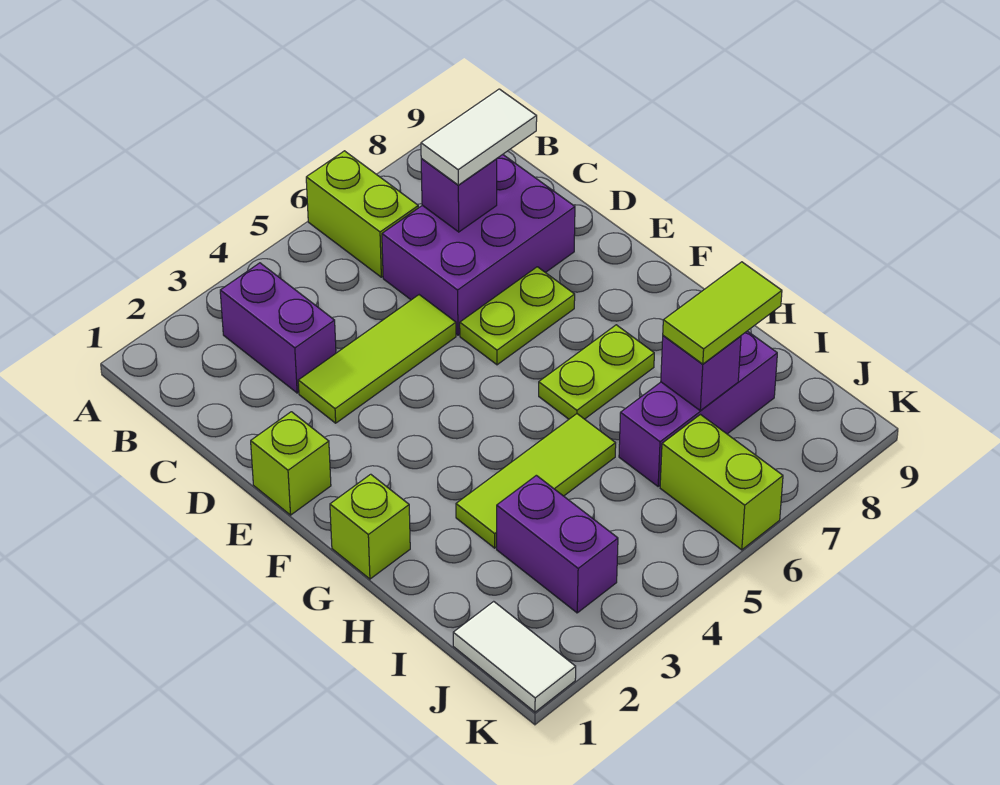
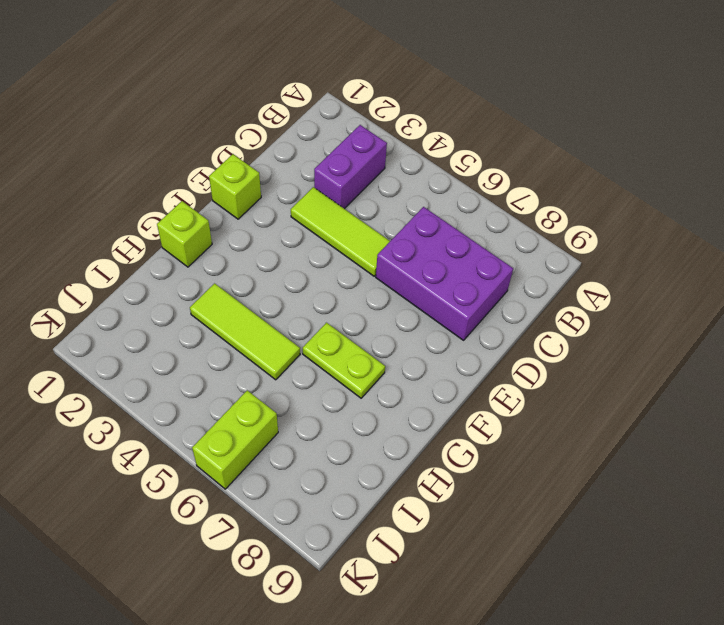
none -> lime 1x2 brick [306,151,418,277]
none -> lime 1x2 plate [460,267,575,365]
none -> purple 1x2 brick [497,475,618,613]

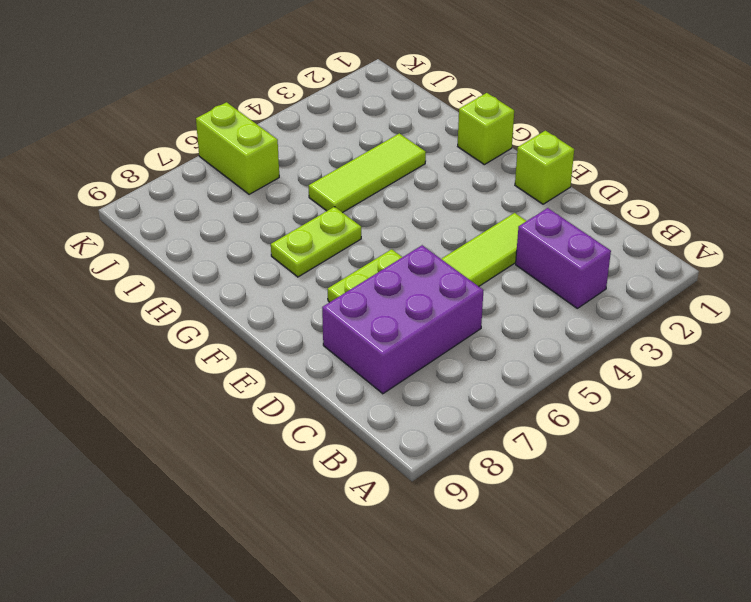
none -> lime 1x2 brick [306,151,418,277]
none -> purple 1x2 brick [497,475,618,613]
none -> purple 1x3 brick [619,331,777,486]

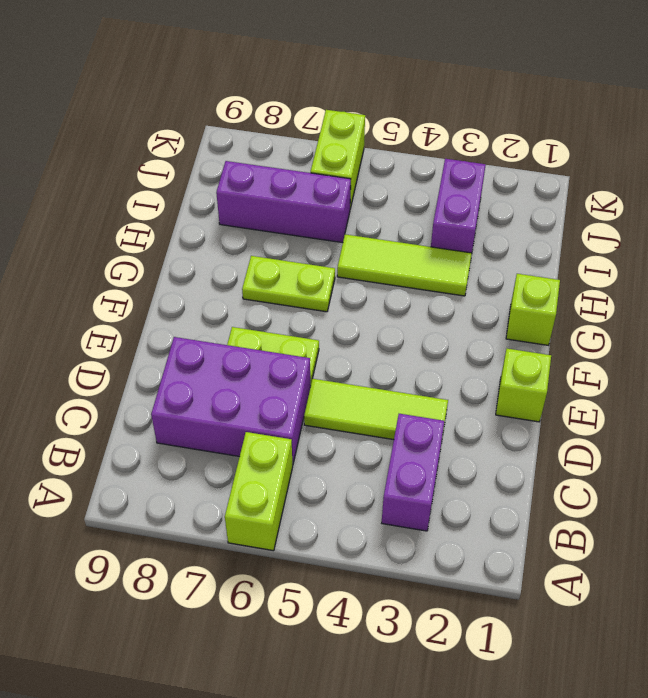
none -> white 1x2 tile [453,601,576,712]
none -> purple 1x1 brick [421,159,497,232]
none -> purple 1x1 brick [661,336,741,411]

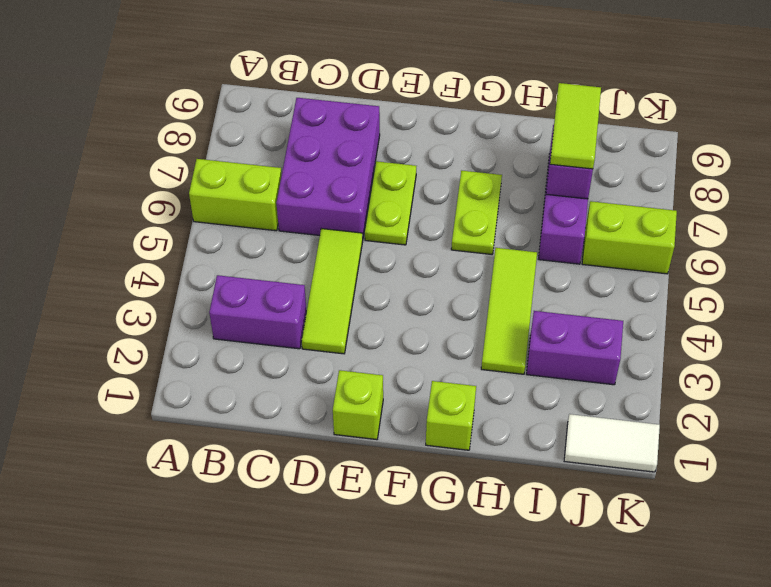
none -> purple 1x1 brick [421,159,497,232]
none -> white 1x2 tile [421,89,537,185]

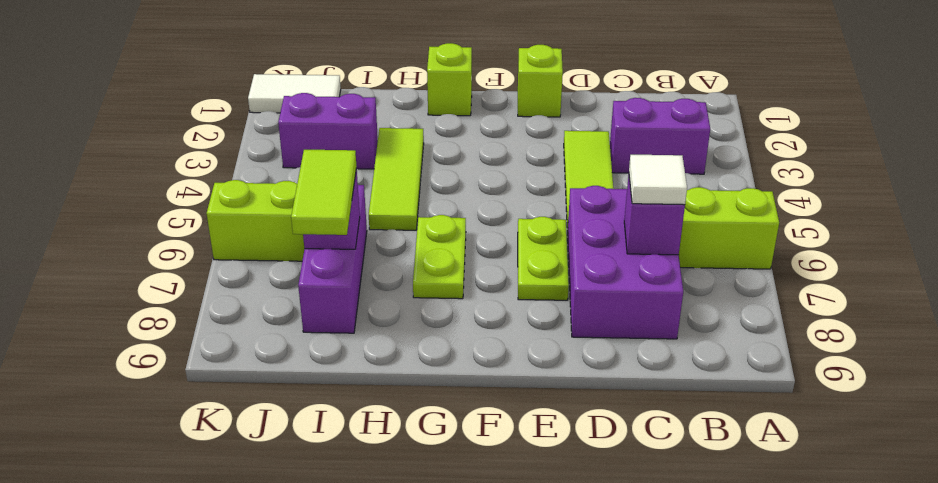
white 1x1 tile [629,155,687,205] -> white 1x2 tile [421,89,537,185]

